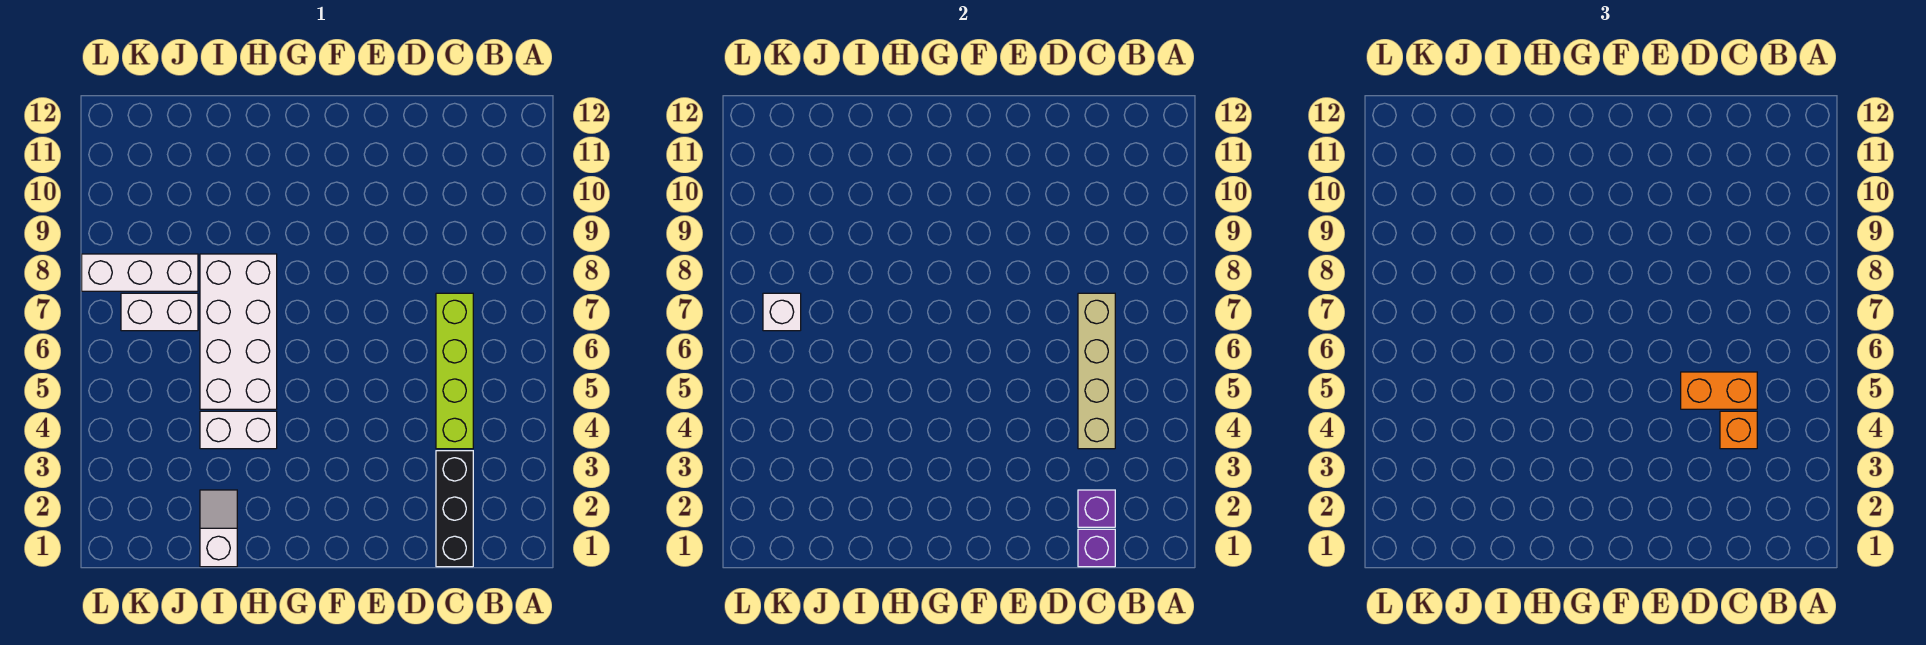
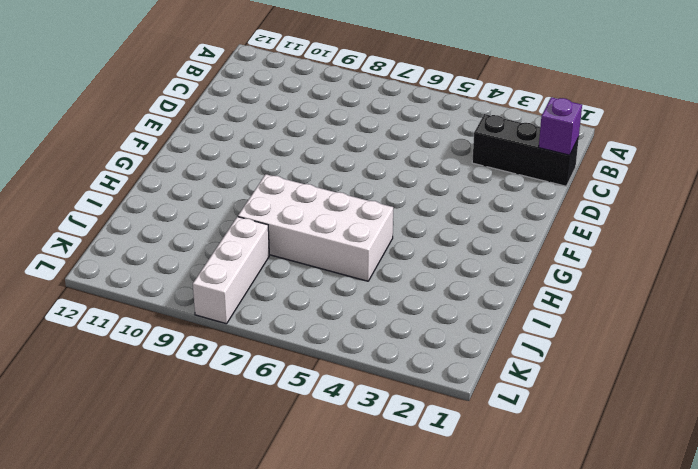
none -> lime 1x4 brick [436,293,473,449]
none -> white 1x2 brick [200,411,277,449]
none -> white 1x2 slope [200,490,237,567]

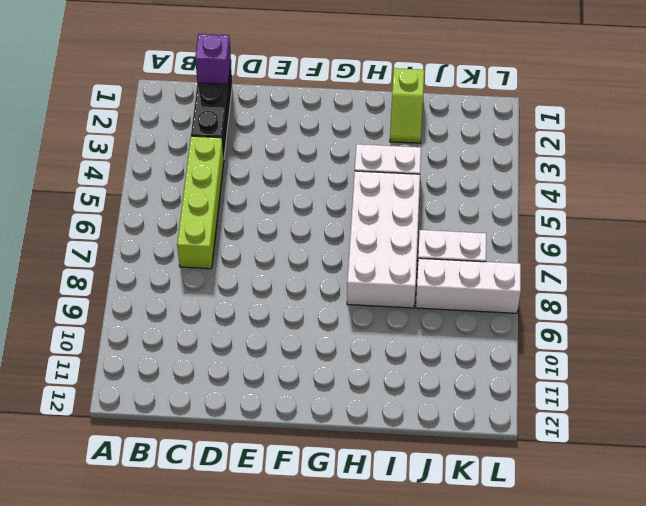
lime 1x2 slope [390,68,424,143] -> white 1x2 slope [200,490,237,567]
none -> purple 1x1 brick [1078,490,1115,527]
none -> tan 1x4 brick [1078,293,1115,449]
none -> white 1x1 brick [763,293,801,331]

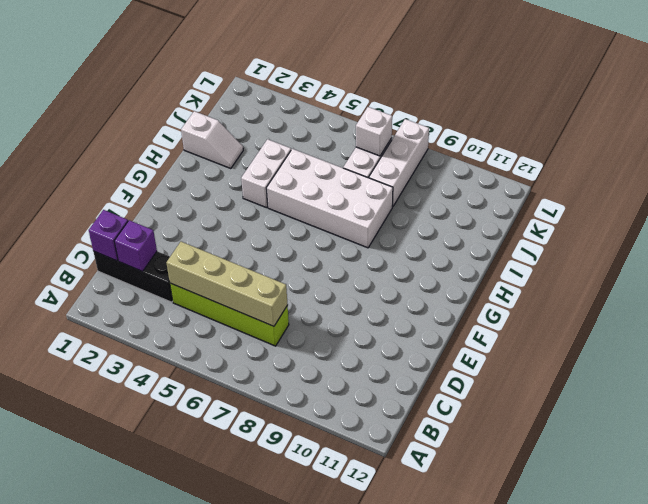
none -> orange 1x1 brick [1720,411,1757,449]
none -> orange 1x2 brick [1681,372,1757,409]

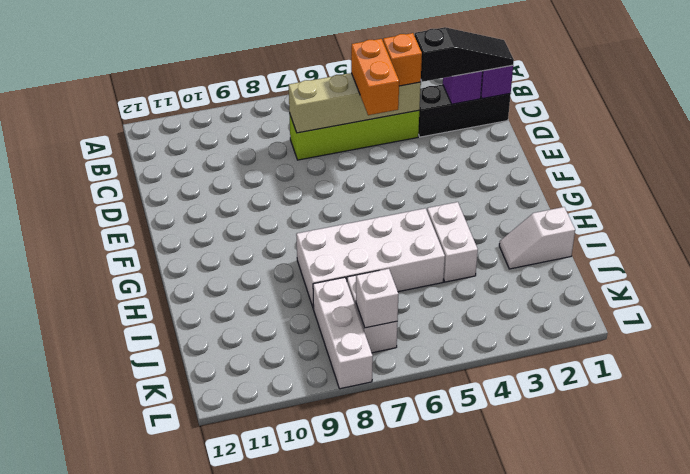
black 1x3 slope [414,27,514,82] -> none

